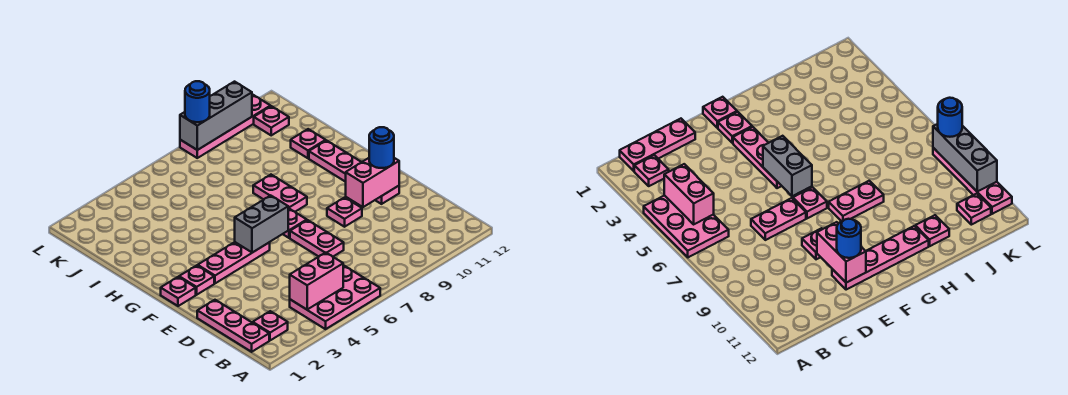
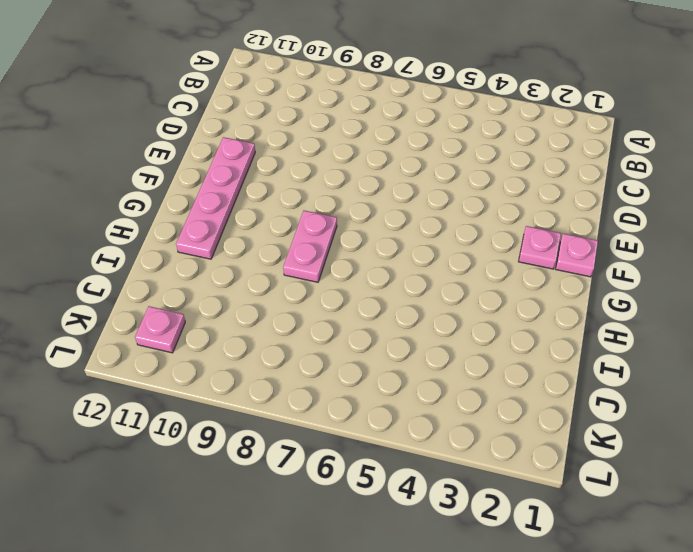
none -> pink 2x3 plate [290,266,380,329]
none -> pink 1x3 plate [197,300,269,352]
none -> pink 1x1 plate [253,311,288,340]

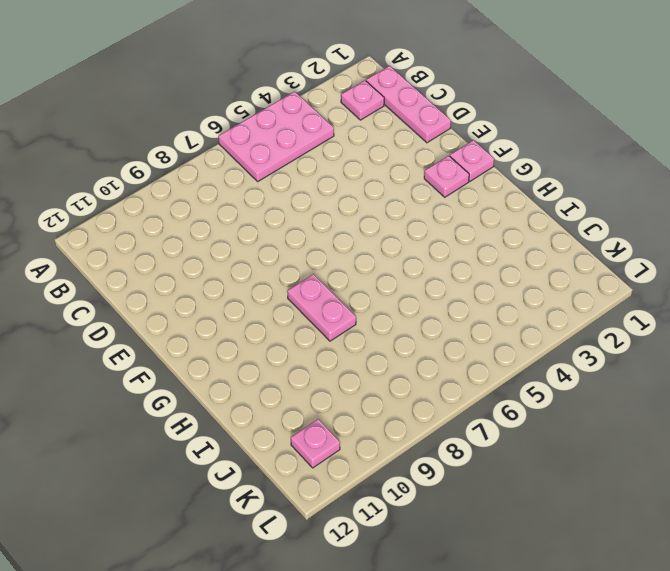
none -> pink 1x2 plate [290,220,344,257]
none -> pink 1x1 plate [327,197,362,227]
none -> pink 1x4 plate [309,141,399,204]

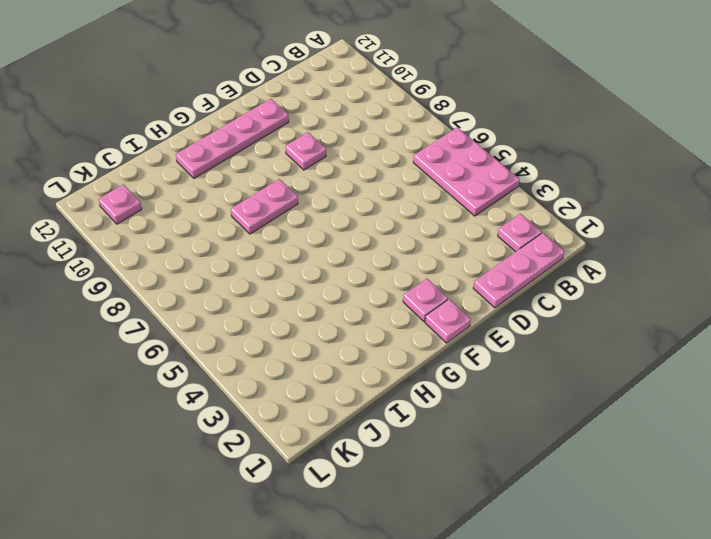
none -> pink 1x2 plate [290,220,344,257]
none -> pink 1x3 plate [198,242,270,283]
none -> pink 1x1 plate [283,209,307,238]

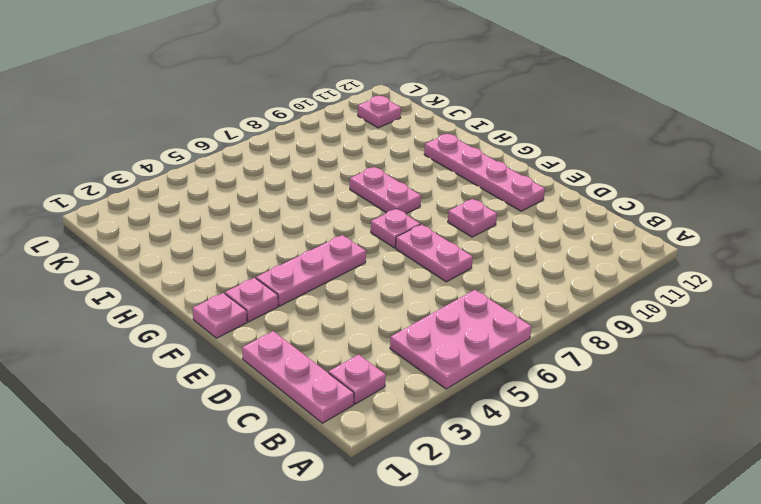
none -> pink 1x1 plate [291,129,326,158]
none -> pink 1x4 plate [180,95,270,158]
none -> pink 1x2 brick [290,253,343,309]

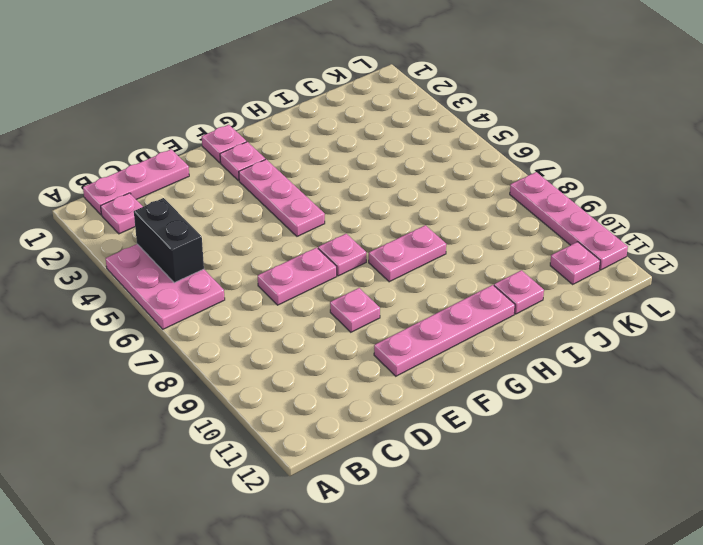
black 1x2 brick [134,198,204,283] -> pink 1x2 brick [290,253,343,309]
none -> pink 1x2 brick [346,158,399,207]
none -> grey 1x2 brick [235,195,288,253]
none -> grey 1x3 brick [180,82,252,150]

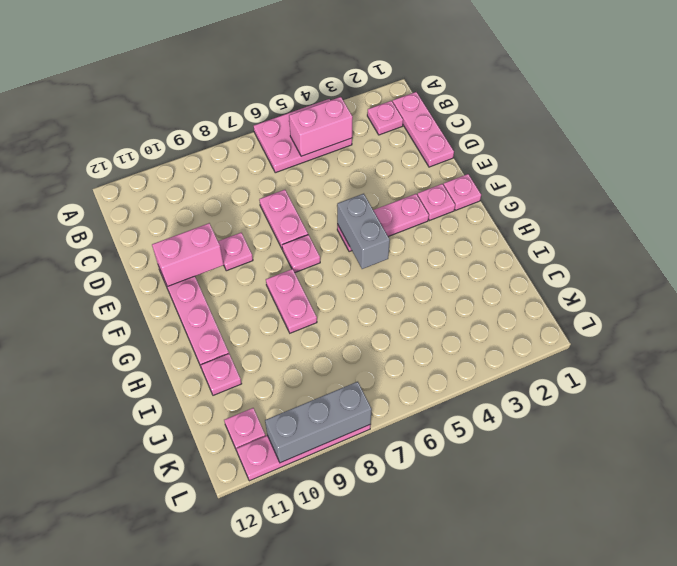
grey 1x2 brick [337,194,390,269] -> grey 1x2 brick turned to [235,195,288,253]
none -> blue 1x1 round brick [369,127,394,168]
none -> blue 1x1 round brick [185,81,210,122]

